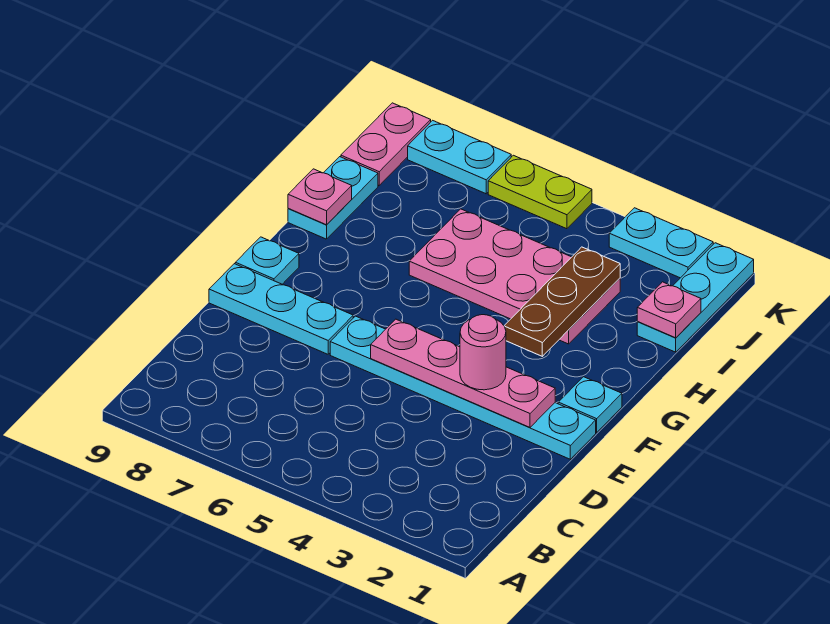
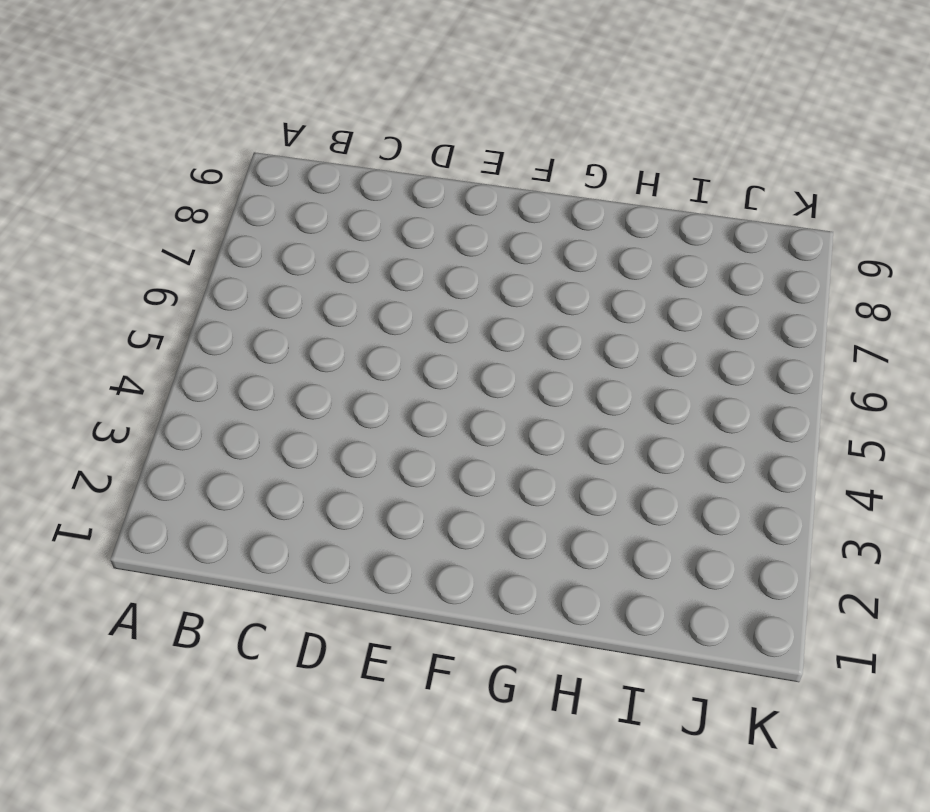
none -> cyan 1x6 plate [330,316,596,459]
none -> cyan 1x3 plate [209,264,353,354]
none -> cyan 1x1 plate [558,377,622,432]

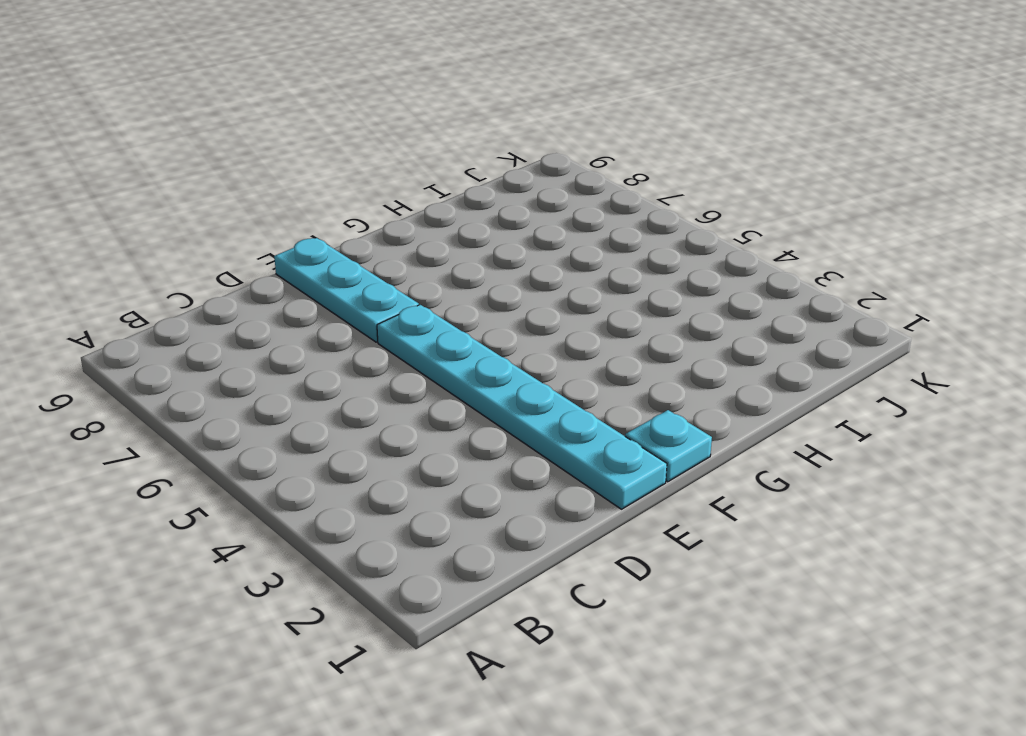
none -> cyan 1x1 plate [235,237,299,284]
none -> pink 2x4 plate [409,209,620,344]
none -> cyan 1x2 plate [288,157,378,239]

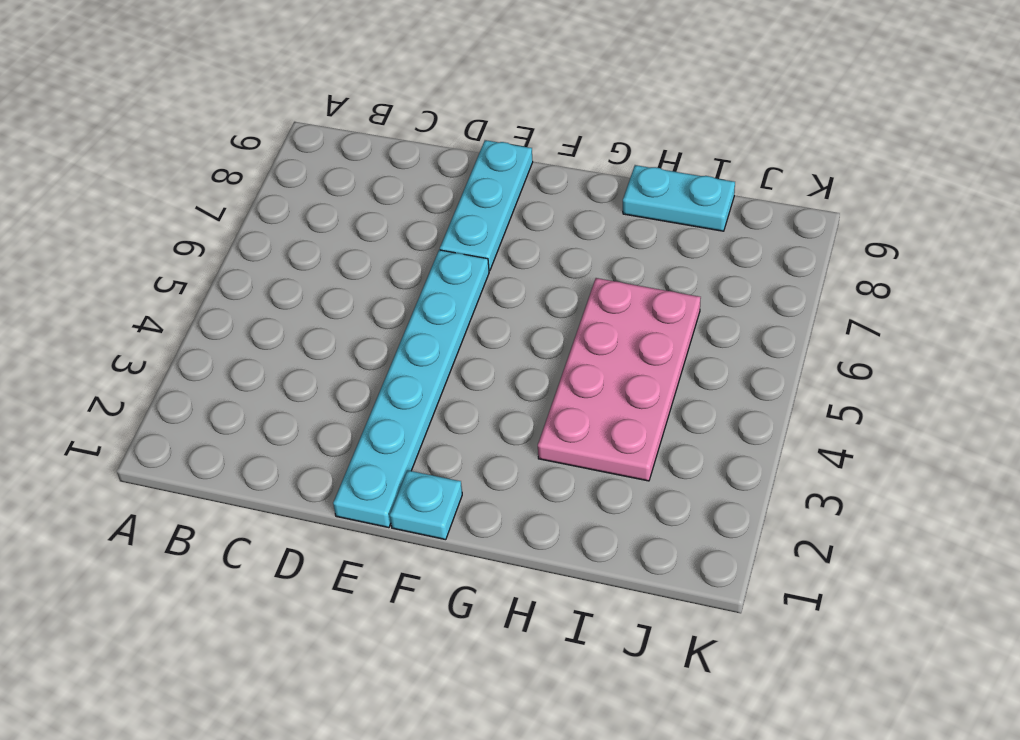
none -> cyan 1x1 plate [235,237,299,284]
none -> cyan 1x3 plate [637,243,754,352]
none -> pink 1x2 plate [341,103,431,185]

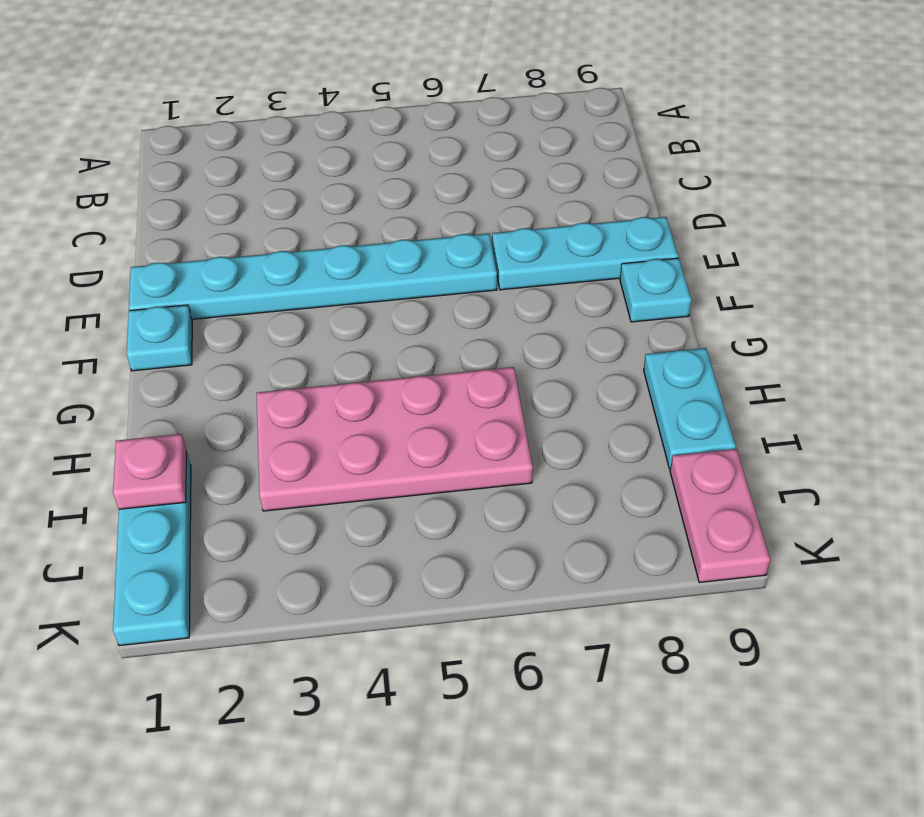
none -> cyan 1x2 plate [609,208,713,278]
none -> lime 1x2 plate [488,155,592,229]
none -> cyan 1x2 plate [408,120,511,194]

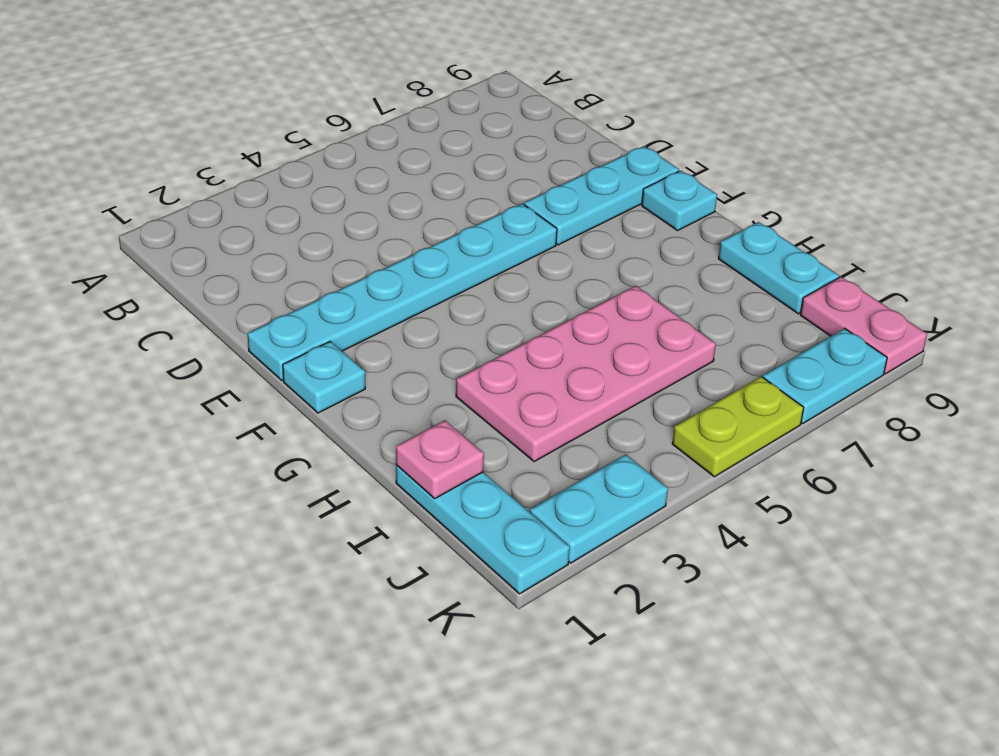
none -> pink 1x4 plate [371,319,555,428]
none -> brown 1x3 plate [504,247,620,356]
none -> pink 1x1 plate [288,169,352,225]

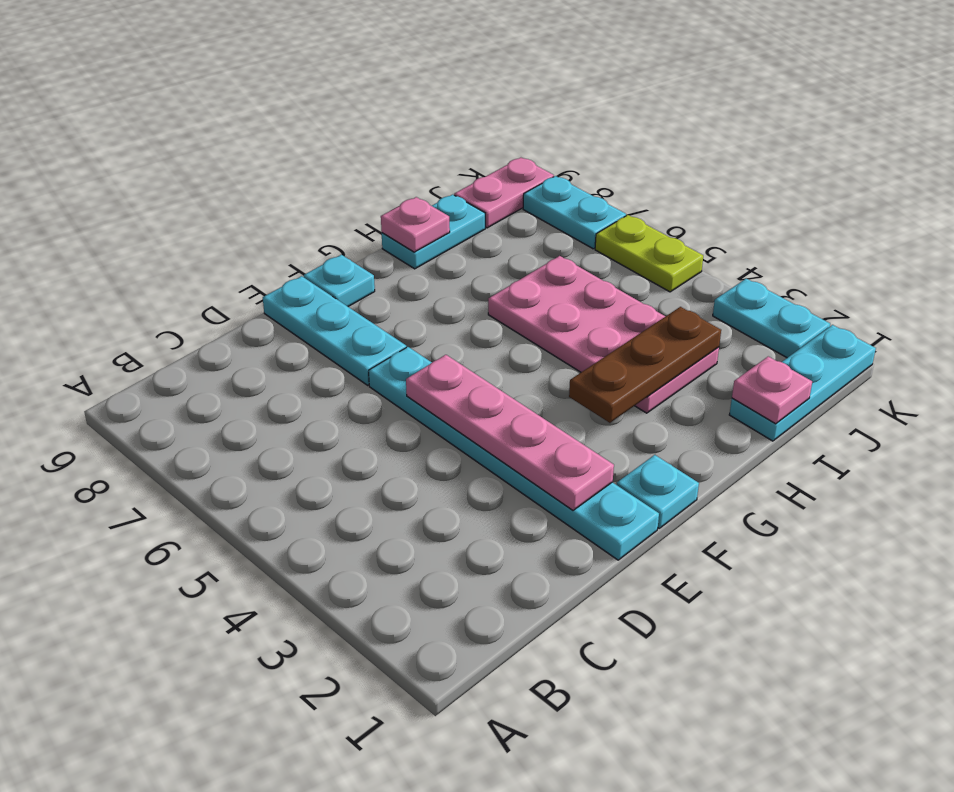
none -> pink 1x1 round brick [460,315,506,390]

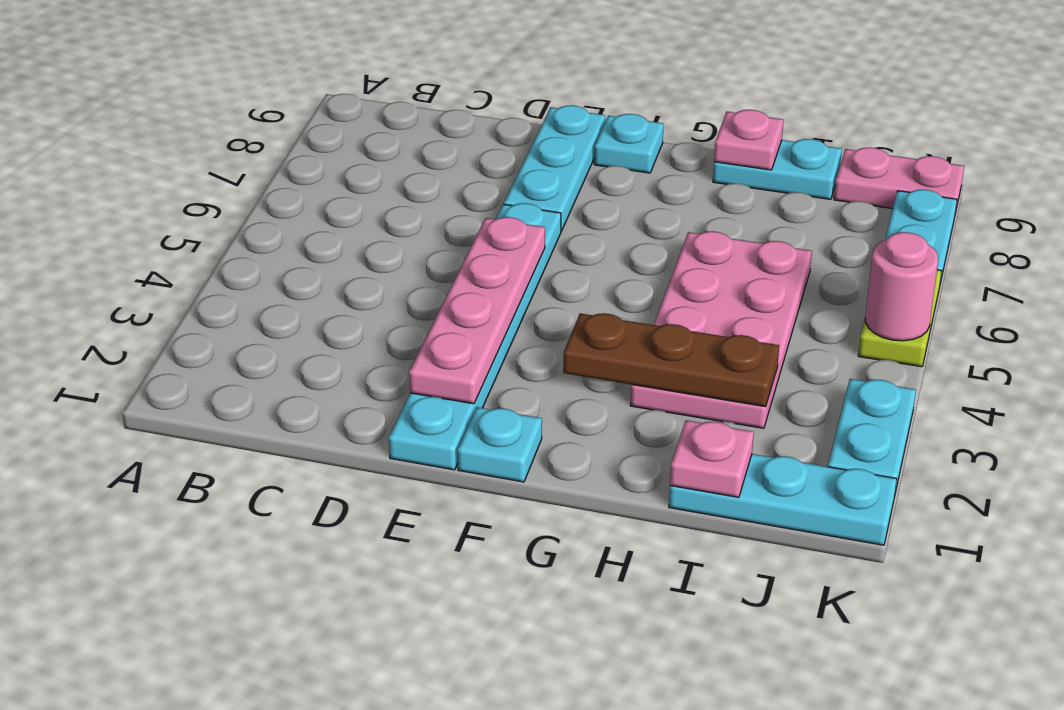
pink 1x1 round brick [865,232,938,341] -> pink 1x1 round brick moved to [460,315,506,390]

